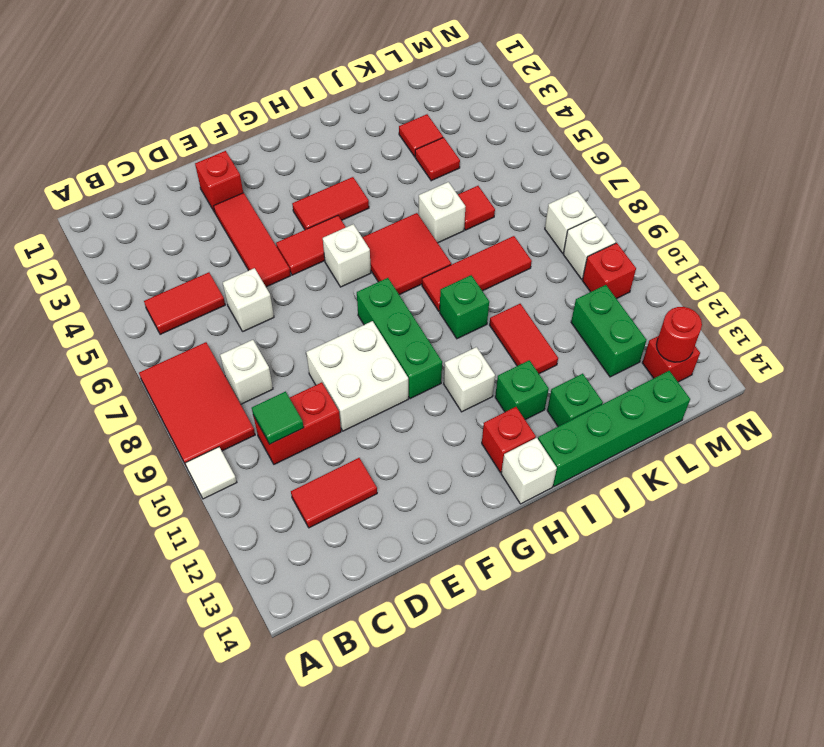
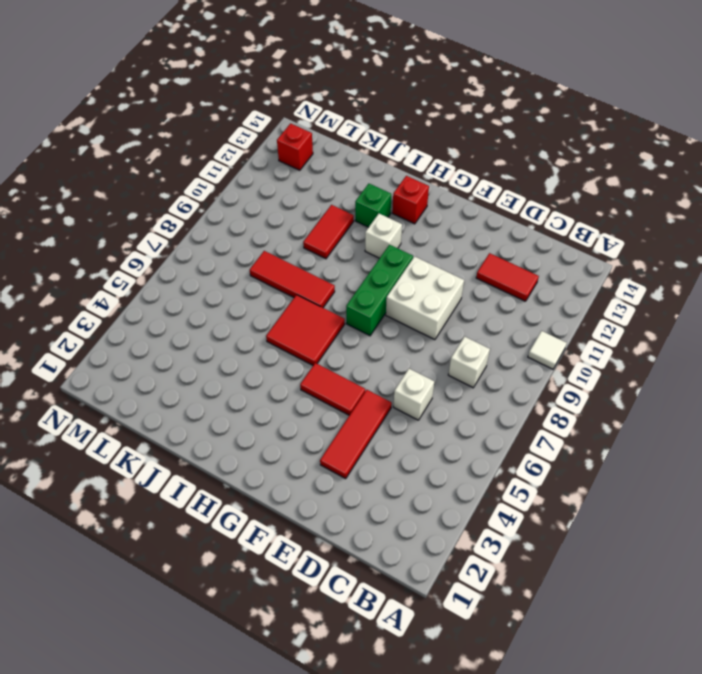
none -> red 2x3 tile [139,342,255,465]
none -> red 1x2 tile [144,272,225,334]
none -> red 1x2 brick [254,382,341,464]
none -> red 1x1 brick [195,151,243,212]

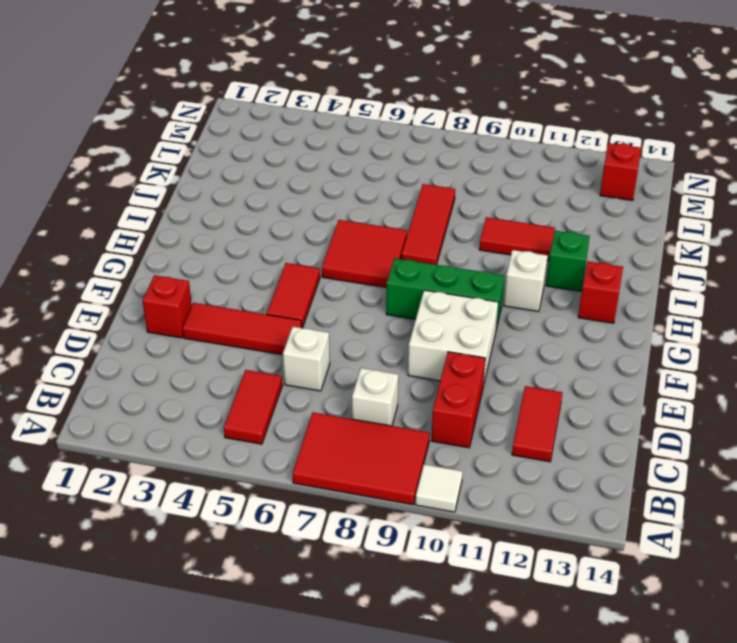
none -> red 1x2 tile [292,177,369,230]
none -> white 1x1 brick [323,224,371,287]
none -> white 1x1 brick [501,438,557,504]
none -> green 1x1 brick [440,275,489,339]

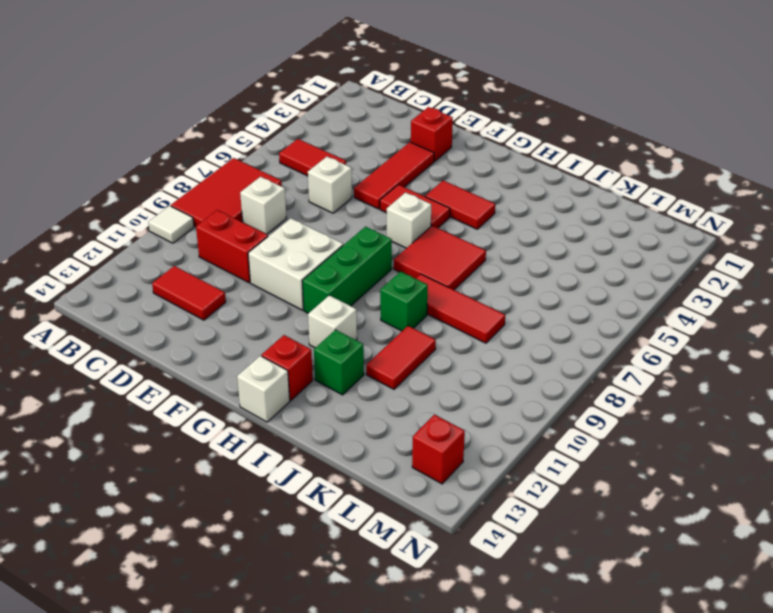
none -> green 1x4 brick [538,371,690,486]
none -> white 1x1 brick [419,182,466,243]
none -> green 1x1 brick [547,374,603,427]
none -> red 1x1 tile [399,114,443,157]

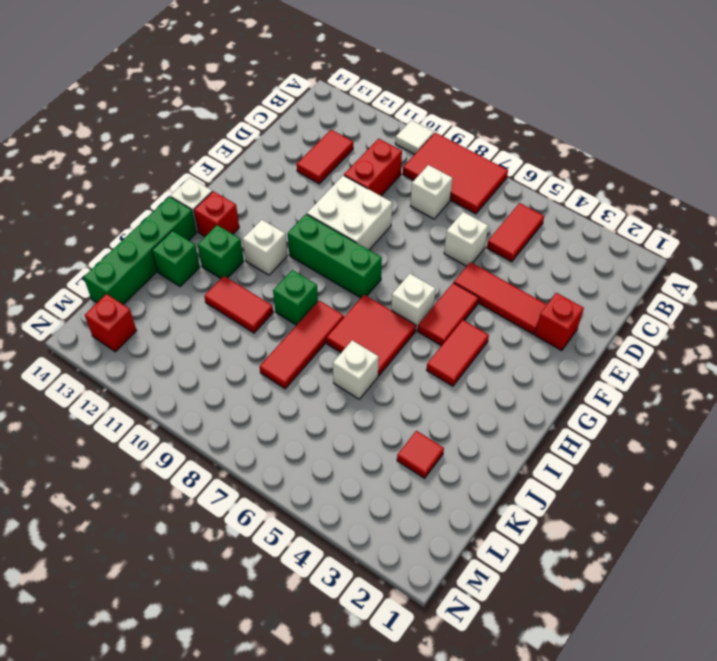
none -> red 1x1 tile [415,137,460,181]
none -> red 1x1 tile [458,186,495,230]
none -> green 1x2 brick [571,285,646,377]
none -> white 1x1 brick [545,191,596,253]

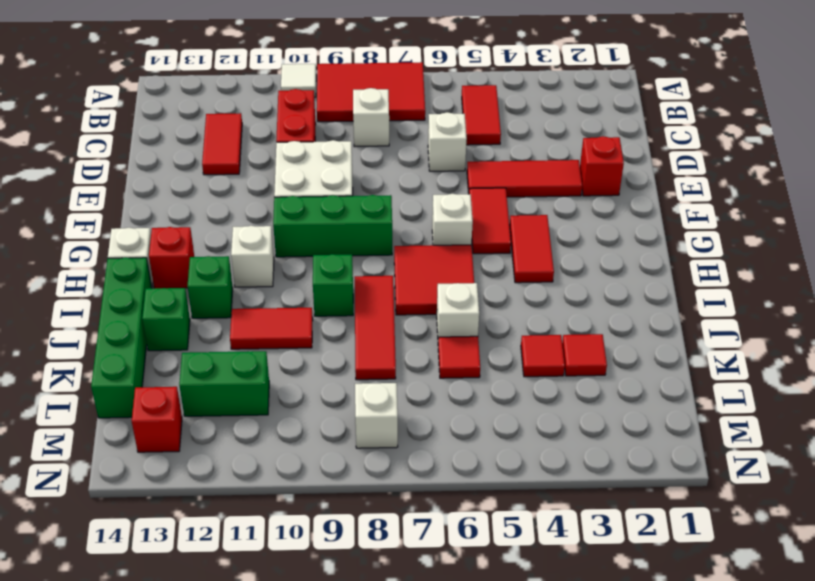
none -> white 1x1 brick [563,217,616,279]
none -> red 1x1 brick [582,243,636,299]
none -> green 1x1 tile [252,392,304,444]
none -> red 1x1 round brick [656,307,702,362]

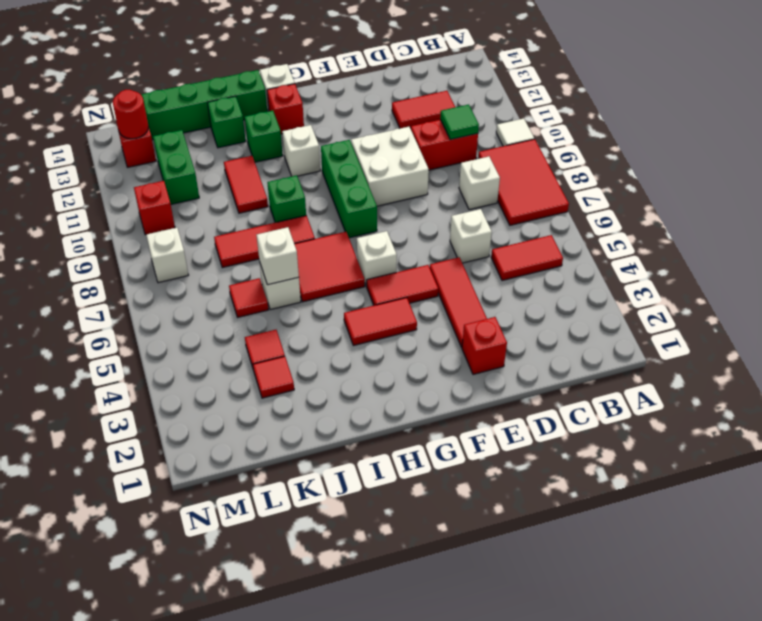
white 1x1 brick [257,227,299,285] -> white 1x1 brick moved to [563,217,616,279]

